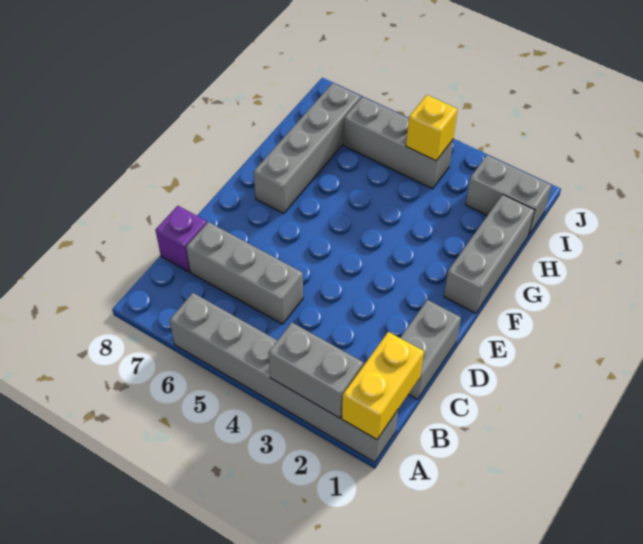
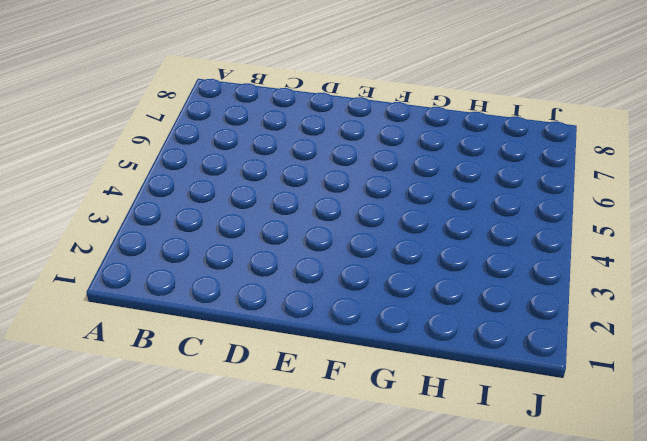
none -> grey 1x6 brick [170,293,398,462]
none -> grey 1x2 brick [400,300,461,399]

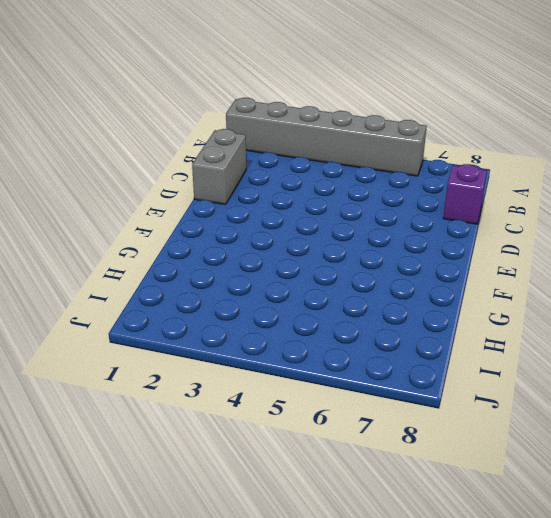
none -> grey 1x3 brick [186,222,303,324]
none -> grey 1x3 brick [444,195,535,313]

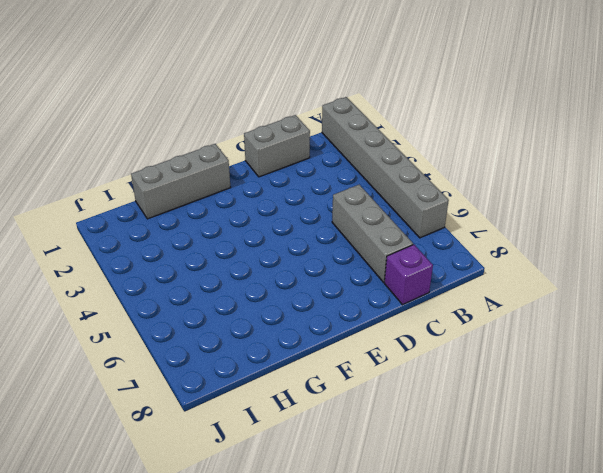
none -> grey 1x4 brick [254,83,361,214]
none -> grey 1x2 brick [466,155,552,235]

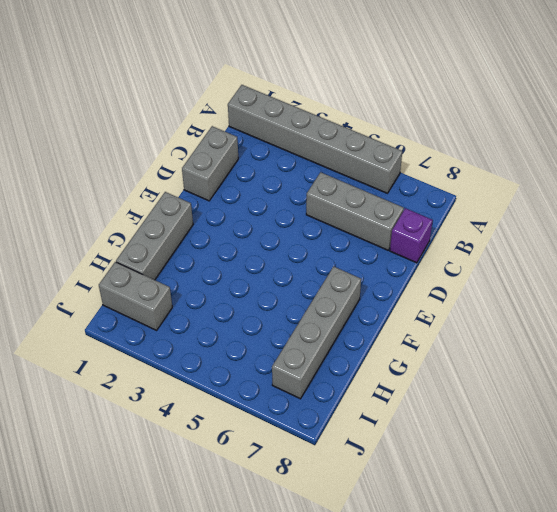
none -> grey 1x3 brick [344,97,453,189]
none -> yellow 1x2 brick [342,332,424,440]

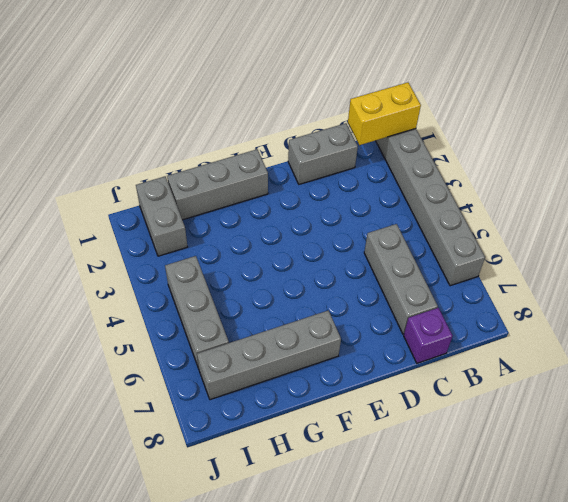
none -> grey 1x2 brick [268,323,363,418]
none -> yellow 1x1 brick [406,95,458,161]

